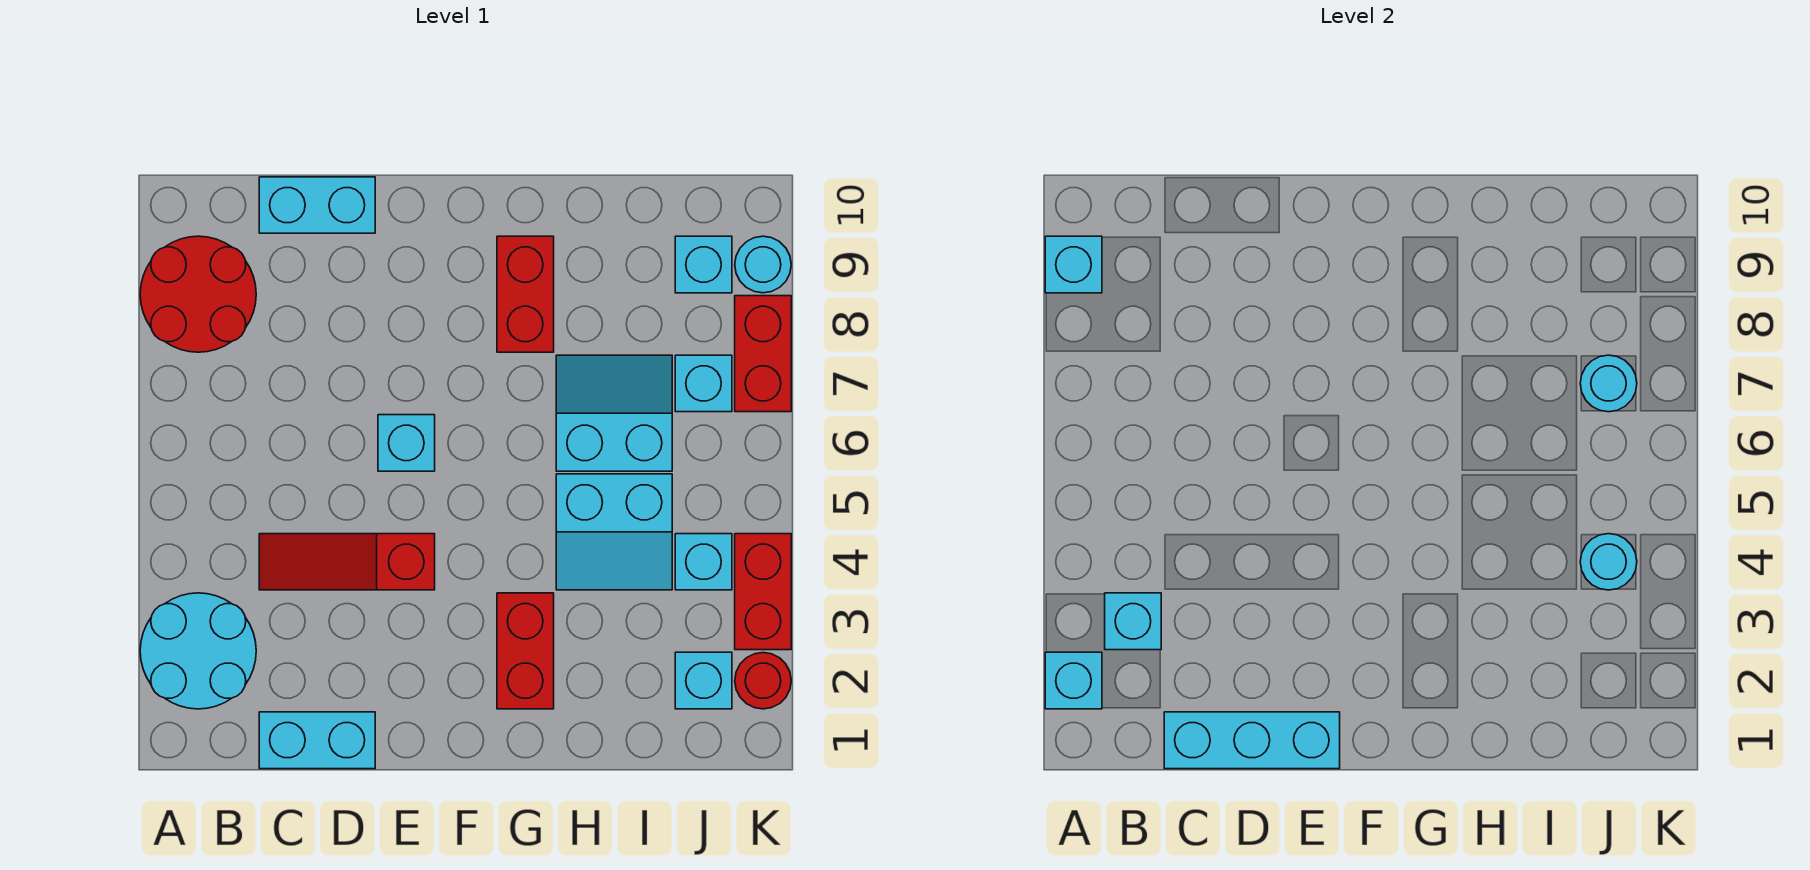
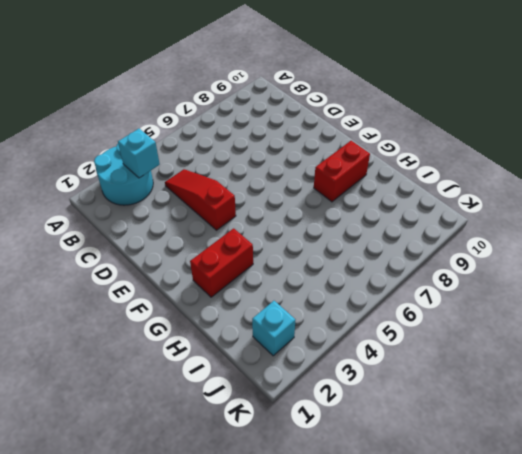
none -> red 2x2 round brick [140,236,256,352]
none -> cyan 1x2 brick [259,712,375,769]
none -> cyan 1x2 brick [259,177,375,233]

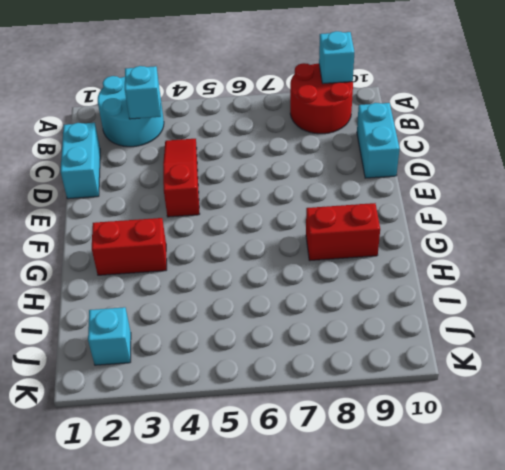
none -> cyan 1x1 brick [378,415,435,471]
none -> cyan 2x2 slope [556,474,672,590]
none -> cyan 2x2 slope [556,355,672,471]

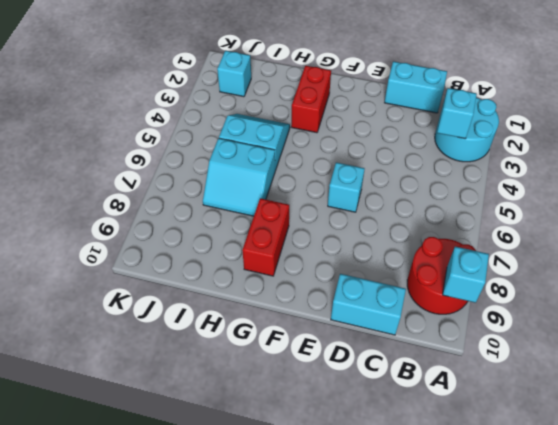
none -> red 1x3 slope [259,534,435,590]
none -> cyan 1x1 brick [675,534,732,590]
none -> cyan 1x1 brick [675,355,732,412]

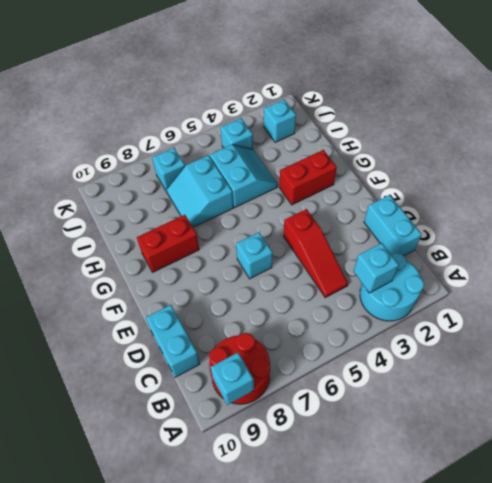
none -> cyan 1x1 brick [675,236,732,293]
none -> red 1x1 round brick [735,653,791,709]
none -> red 1x2 brick [735,534,791,650]

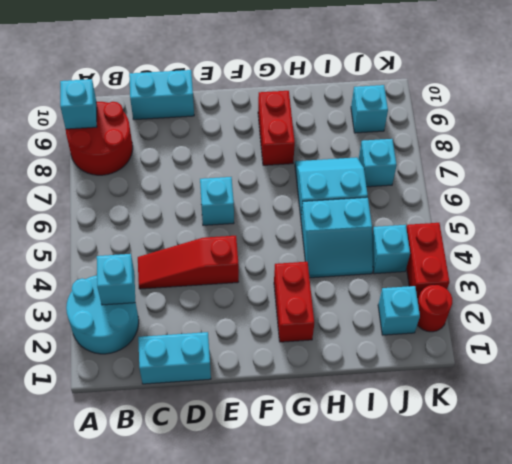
none -> red 1x2 brick [735,296,791,412]
none -> cyan 1x1 round brick [735,236,791,293]
none -> cyan 1x1 brick [1045,652,1102,709]

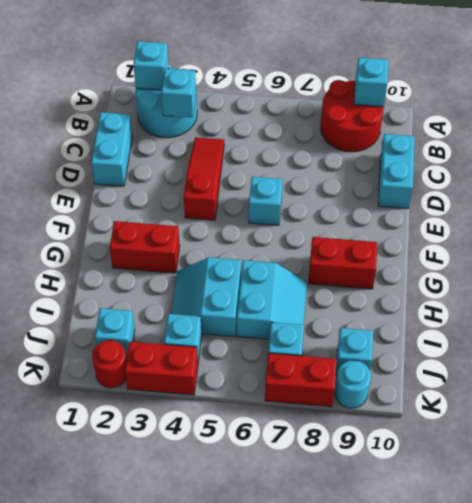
none -> cyan 1x3 brick [1164,712,1340,769]
none -> cyan 1x1 round brick [1580,534,1637,590]
none -> cyan 1x1 round brick [1580,355,1637,412]

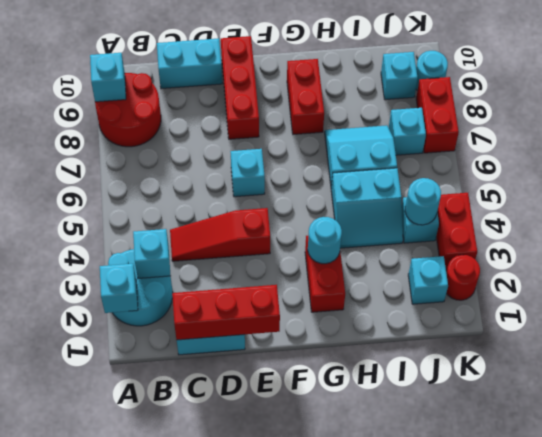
red 1x3 brick [172,285,280,340] -> cyan 1x3 brick [1164,712,1340,769]
red 1x3 brick [221,36,259,139] -> none
cyan 1x1 round brick [308,217,342,264] -> cyan 1x1 round brick moved to [1580,355,1637,412]

